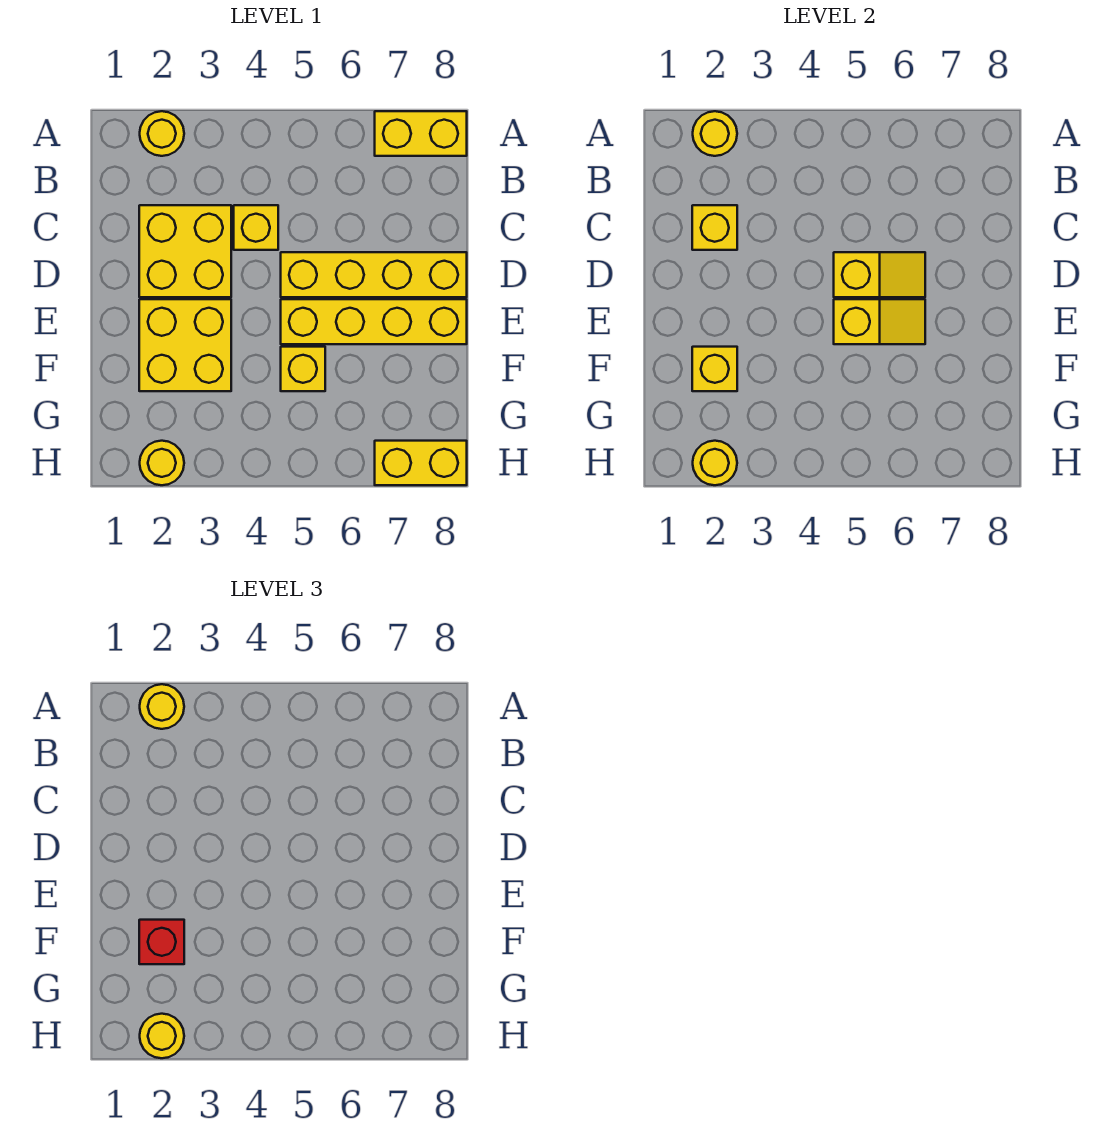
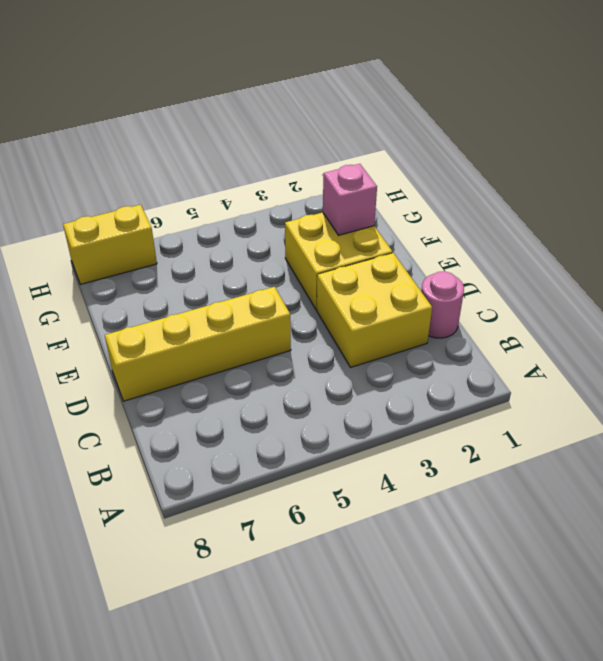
pink 1x1 round brick [421,271,464,338] -> none
pink 1x1 brick [323,164,377,235] -> yellow 1x1 brick [692,347,737,391]
none -> yellow 1x1 round brick [140,111,184,156]
none -> yellow 1x2 brick [375,111,467,156]
none -> yellow 1x1 brick [234,205,278,250]

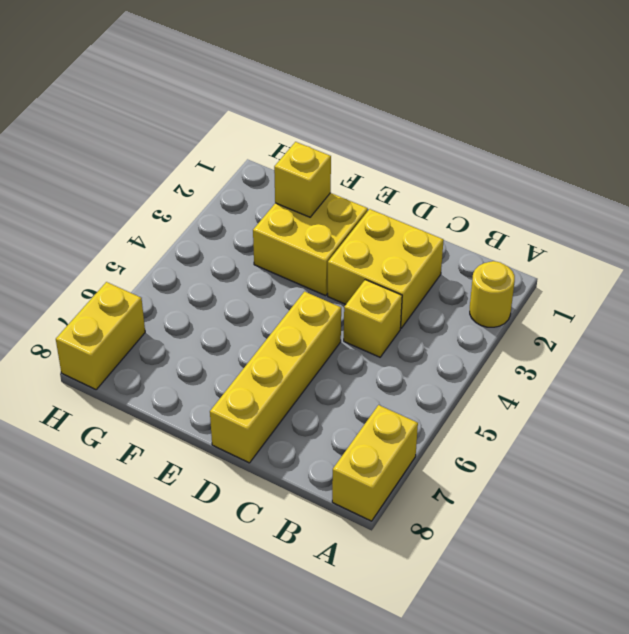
none -> yellow 1x4 brick [281,299,467,344]
none -> yellow 1x1 brick [281,347,325,391]
none -> yellow 1x1 round brick [140,441,184,485]

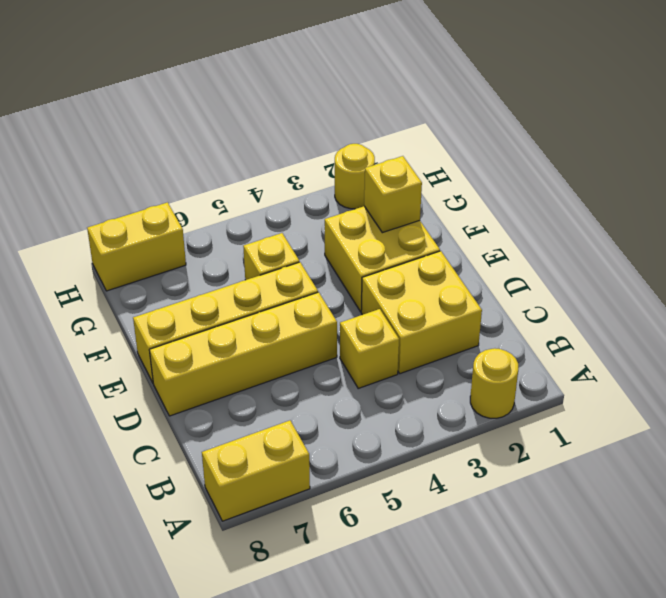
none -> yellow 1x1 round brick [693,111,737,156]
none -> yellow 1x1 brick [692,205,737,250]
none -> yellow 1x2 slope [834,252,925,297]

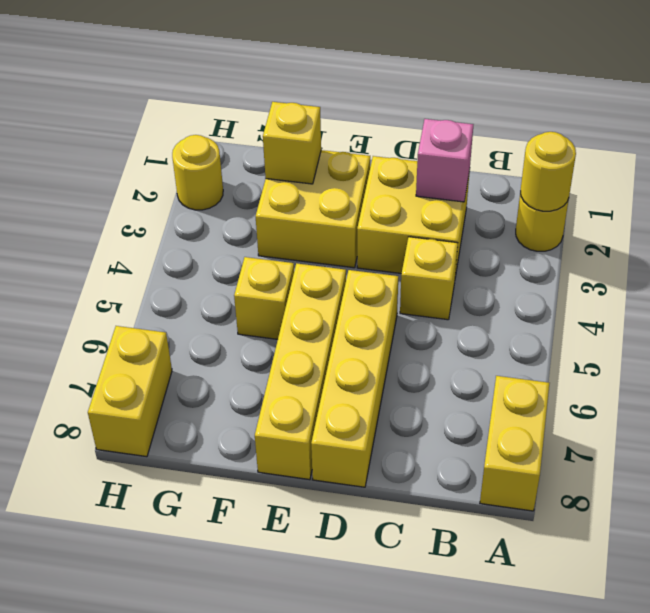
pink 1x1 brick [416,119,473,202] -> yellow 1x1 brick [692,205,737,250]
none -> yellow 1x2 slope [834,252,925,297]
none -> yellow 1x2 slope [834,299,925,344]
none -> yellow 1x1 round brick [693,441,737,485]

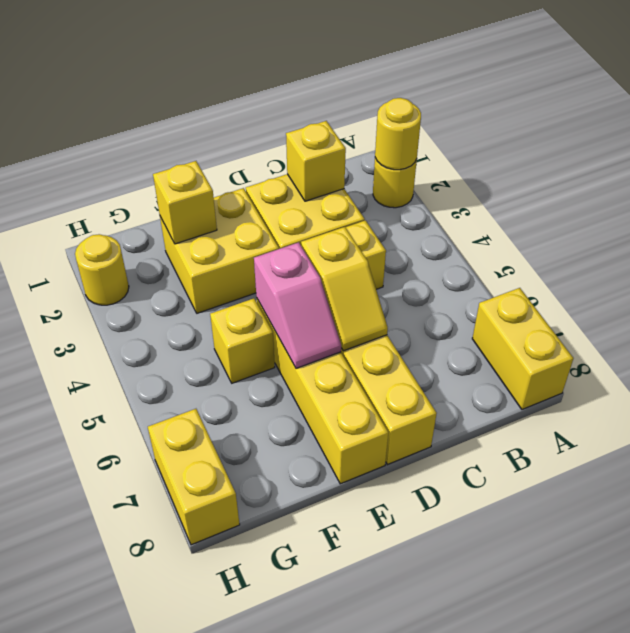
pink 1x2 slope [254,242,342,368] -> yellow 1x2 slope [834,299,925,344]
none -> yellow 1x1 round brick [693,441,737,485]
none -> yellow 1x1 round brick [140,684,184,729]
none -> red 1x1 brick [139,920,184,964]

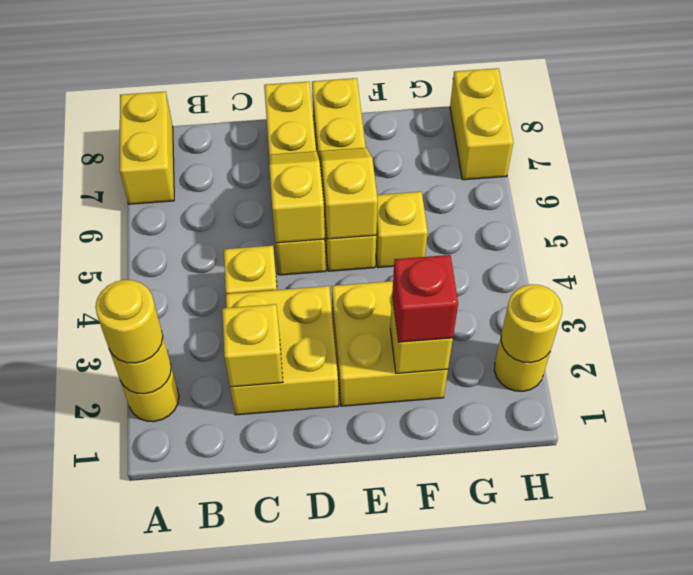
none -> yellow 1x1 round brick [140,1014,184,1058]

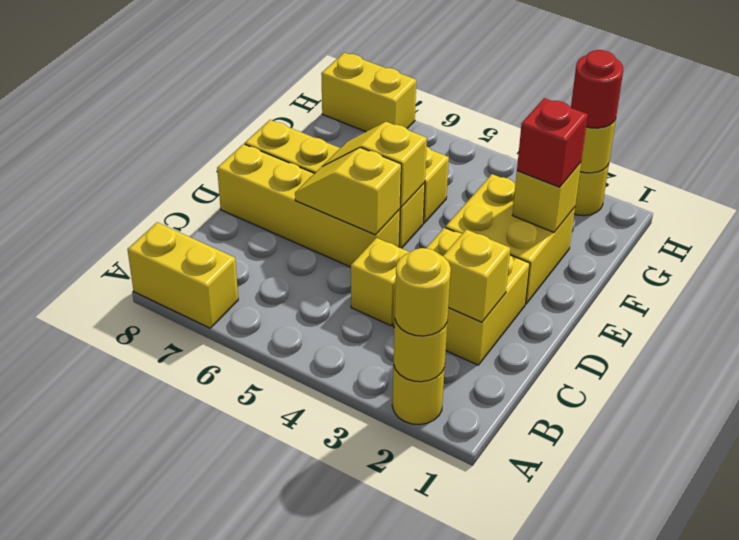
red 1x1 round brick [571,50,623,128] -> yellow 1x1 round brick [140,1014,184,1058]

